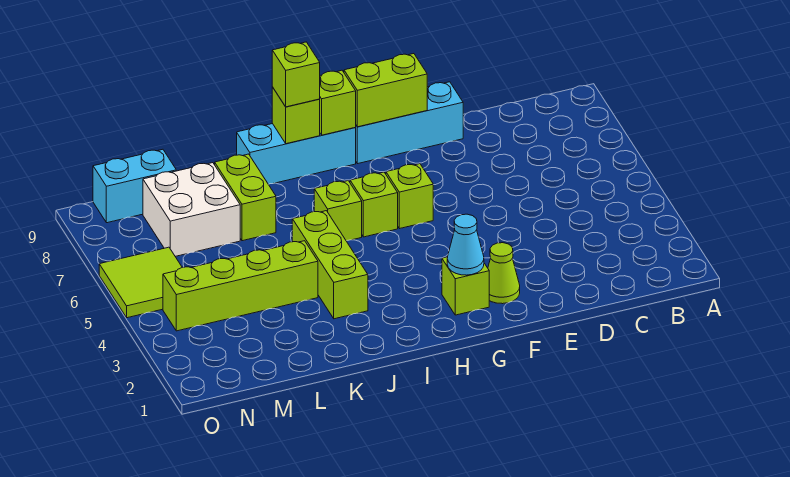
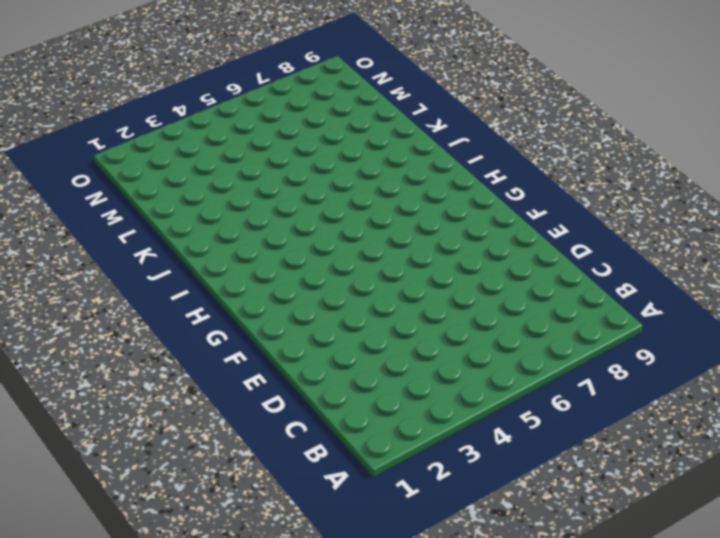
none -> cyan 1x3 brick [355,82,463,164]
none -> lime 1x1 cone [488,243,520,304]
none -> lime 1x1 brick [442,257,489,315]

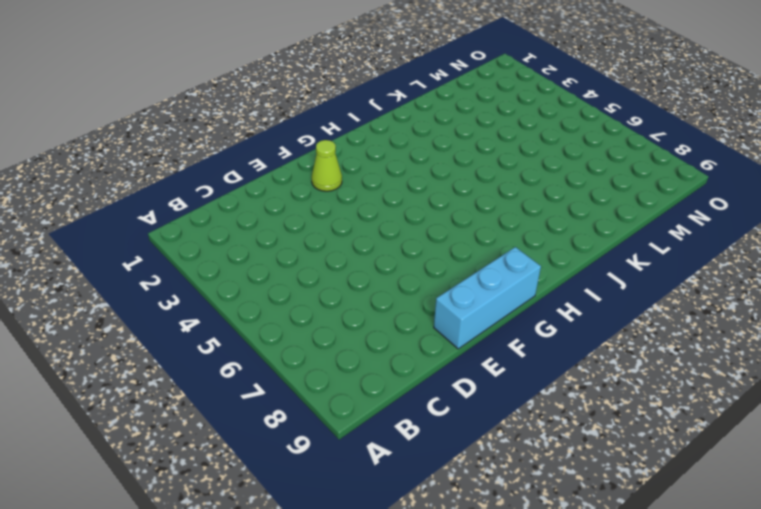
none -> lime 1x1 brick [442,257,489,315]
none -> lime 1x1 brick [386,164,433,229]
none -> lime 1x1 brick [350,172,398,237]

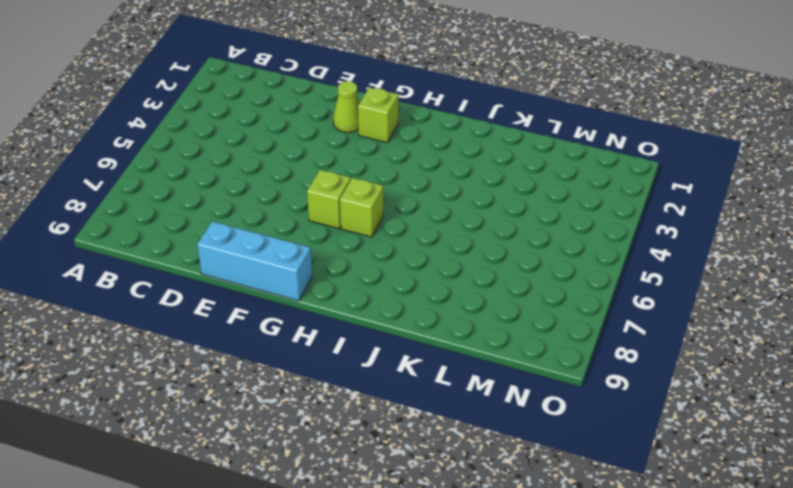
none -> cyan 1x3 brick [237,124,356,184]
none -> lime 1x1 brick [314,181,362,241]
none -> lime 1x3 brick [292,211,368,319]

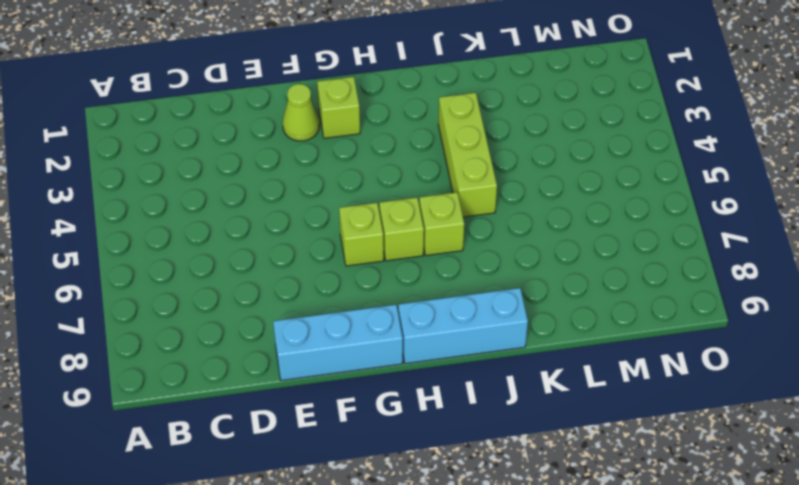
none -> lime 1x4 brick [163,241,318,331]
none -> lime 1x2 brick [215,154,276,241]
none -> white 2x2 brick [143,163,240,256]

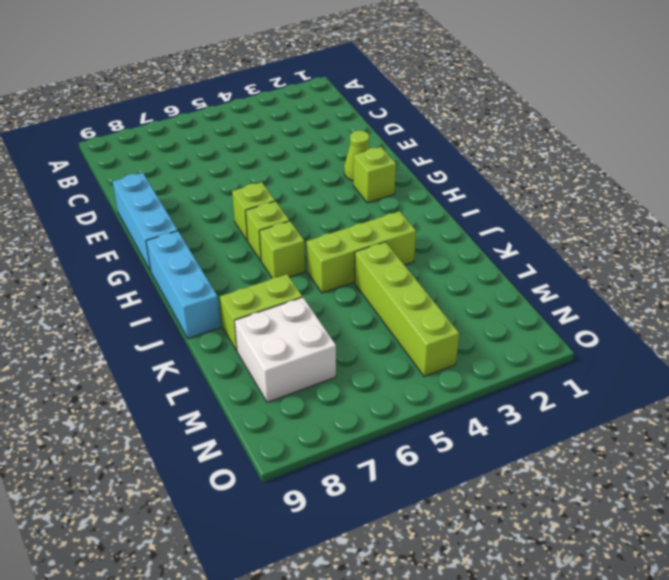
none -> cyan 1x2 brick [93,149,176,223]
none -> lime 2x2 tile [99,247,182,318]
none -> lime 1x2 brick [344,54,427,127]

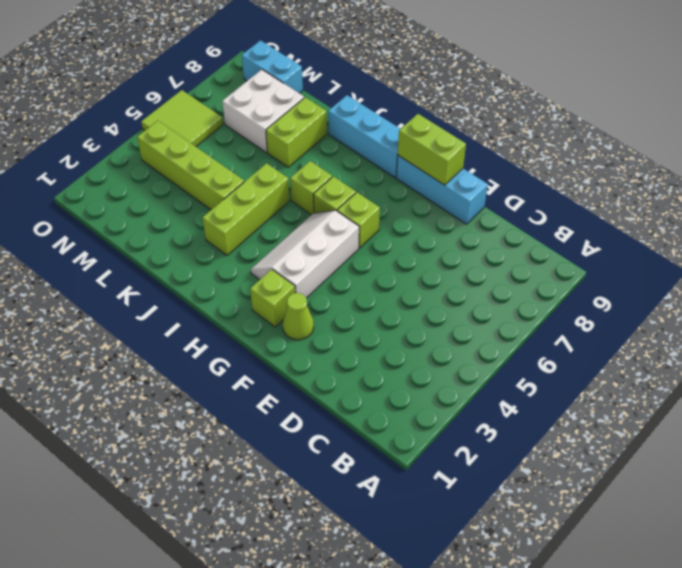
white 2x3 slope [251,210,359,298] -> none
none -> cyan 1x1 cone [447,214,484,275]
none -> lime 1x1 brick [320,70,356,135]
none -> lime 1x1 brick [272,87,320,144]

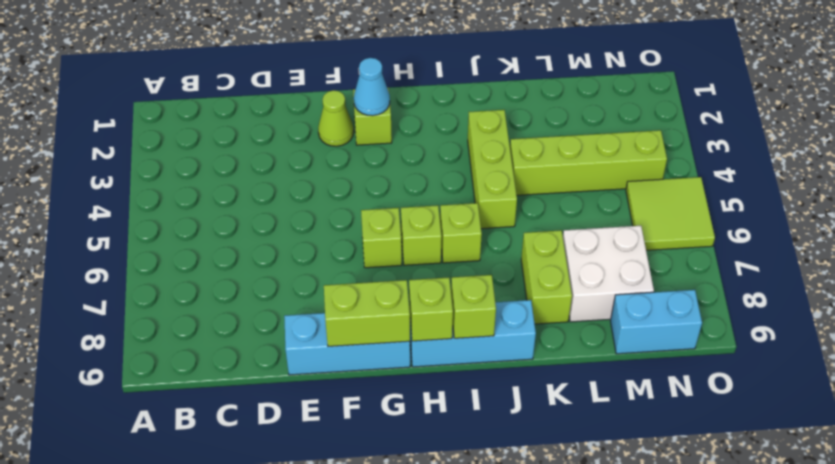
none -> lime 1x1 brick [272,42,320,107]

